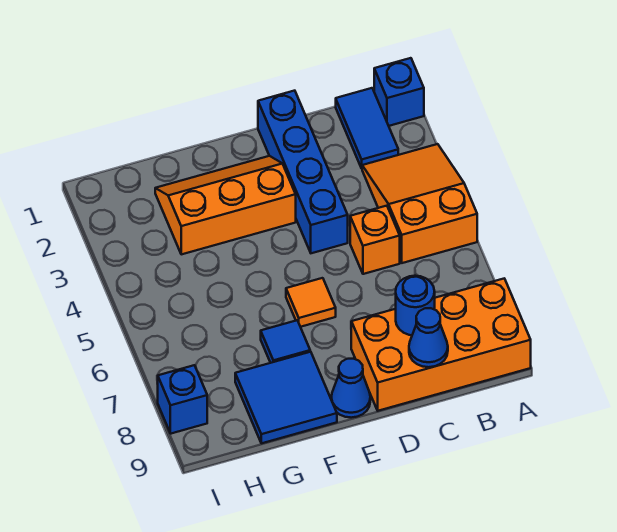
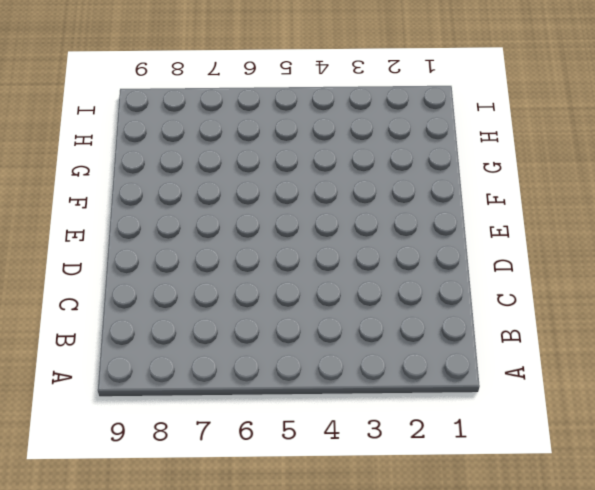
none -> blue 1x1 brick [374,58,424,126]
none -> orange 2x3 slope [362,144,477,263]
none -> orange 2x4 brick [351,279,531,411]

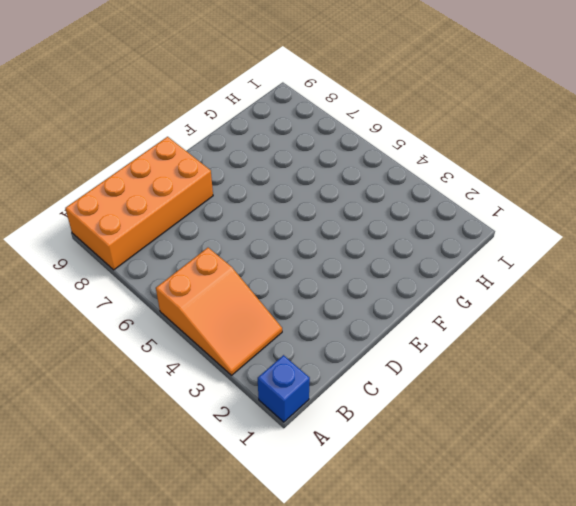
none -> blue 1x2 tile [336,88,398,168]
none -> orange 1x1 brick [350,206,400,274]
none -> blue 1x4 brick [258,91,348,253]

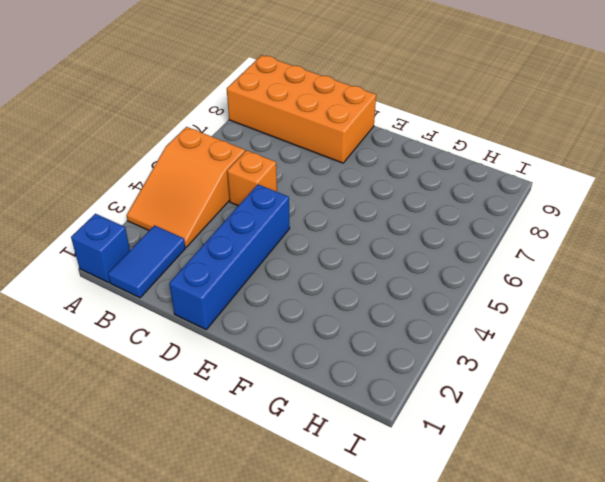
none -> orange 2x3 slope [155,156,296,254]
none -> orange 1x1 tile [286,278,336,327]
none -> blue 1x1 cone [331,359,370,418]

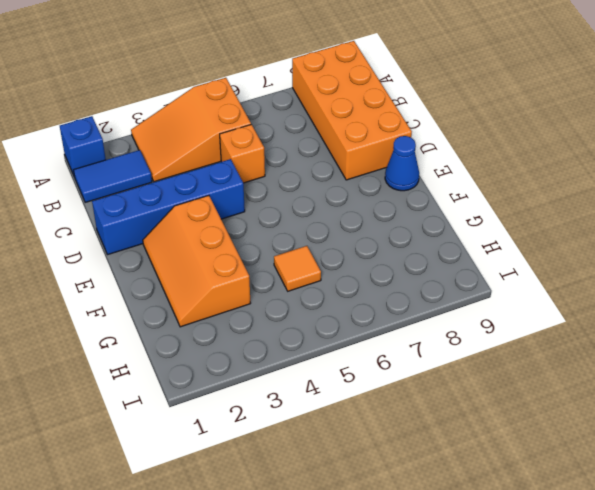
orange 1x1 tile [274,246,321,291] -> orange 1x1 tile moved to [286,278,336,327]
none -> blue 1x1 tile [261,320,310,363]
none -> blue 2x2 tile [235,352,337,443]
none -> blue 1x1 brick [158,365,207,434]

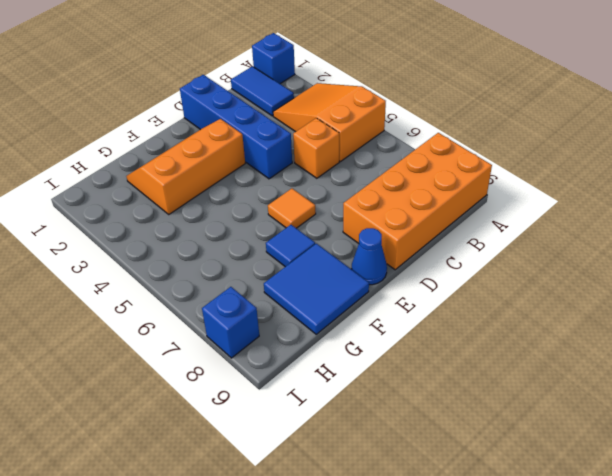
none -> blue 1x1 round brick [396,276,435,335]
none -> blue 1x1 cone [409,308,448,367]

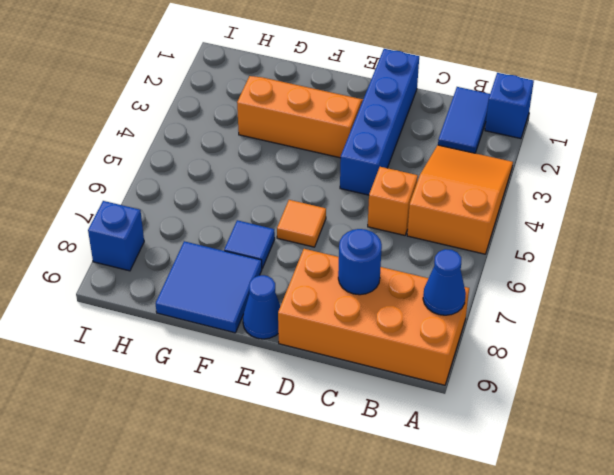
blue 1x1 cone [423,249,466,315] -> blue 1x1 cone moved to [409,308,448,367]

